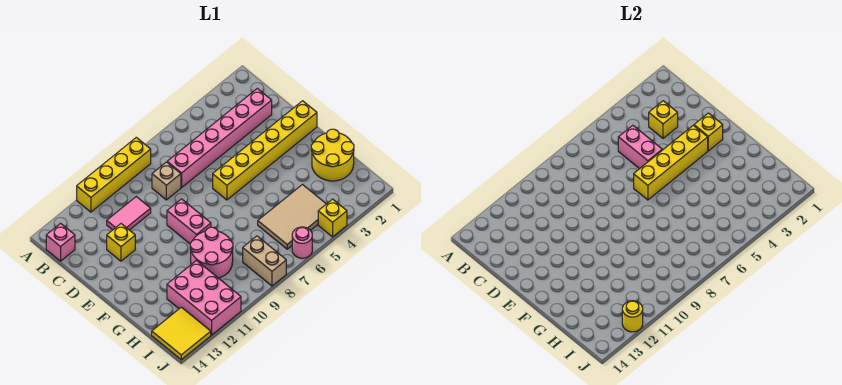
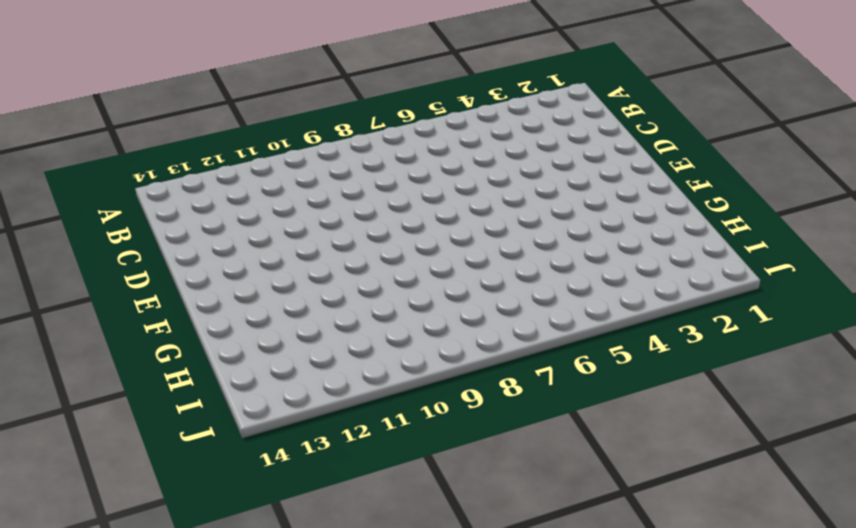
none -> yellow 1x4 brick [77,137,151,212]
none -> pink 1x1 brick [46,223,75,261]
none -> pink 1x6 brick [167,88,272,187]

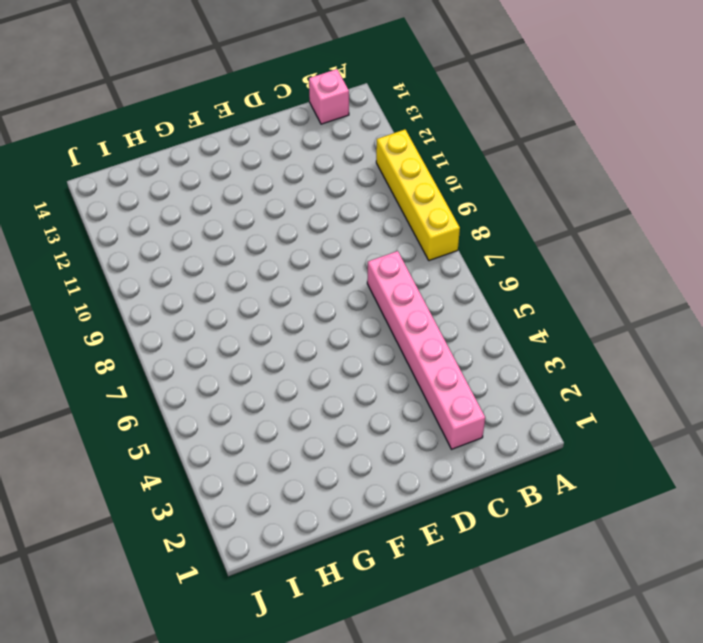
none -> tan 1x1 brick [152,162,181,200]
none -> pink 1x2 tile [107,197,151,230]
none -> yellow 1x1 brick [107,224,135,261]

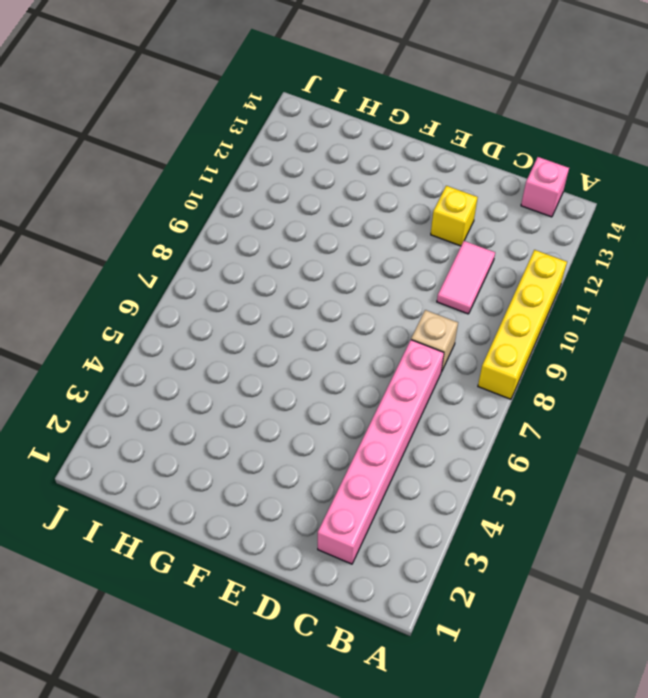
none -> yellow 1x6 brick [213,101,317,200]
none -> pink 1x2 brick [167,199,211,244]
none -> yellow 2x2 round brick [311,129,354,181]

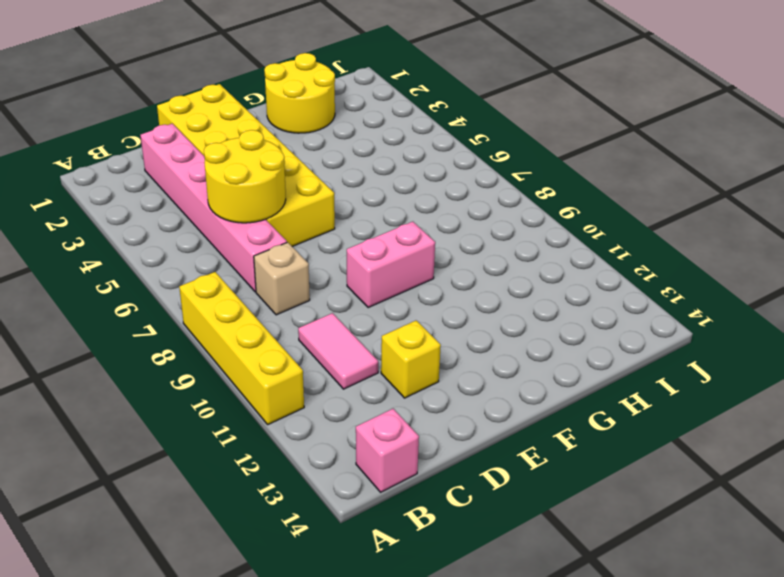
yellow 2x2 round brick [204,130,286,223] -> pink 1x2 brick [618,125,662,169]
yellow 2x6 brick [157,84,335,246] -> yellow 1x6 brick [213,101,317,200]
none -> pink 2x2 round brick [190,227,233,278]
none -> tan 2x3 tile [258,185,326,249]
none -> pink 2x3 brick [167,261,241,335]

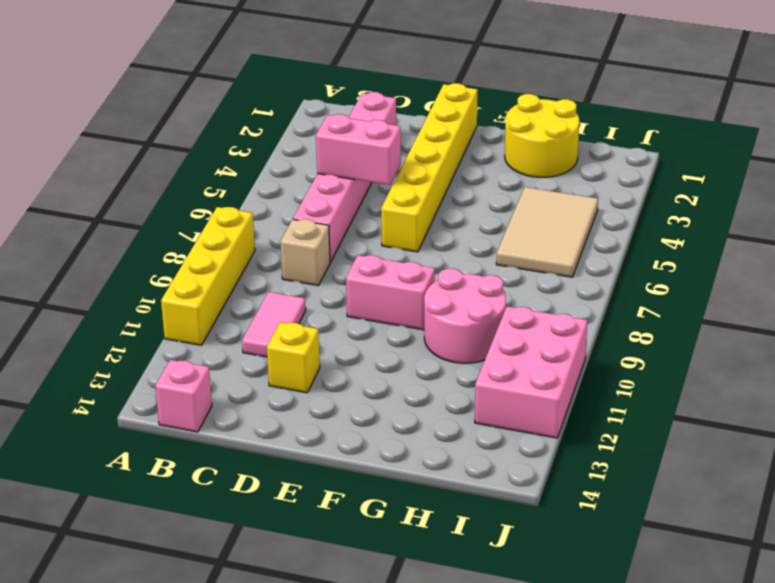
pink 2x3 brick [475,306,587,438] -> pink 2x3 brick turned to [167,261,241,335]
none -> tan 1x2 brick [243,236,286,286]
none -> yellow 2x2 tile [152,307,211,360]
none -> yellow 1x1 brick [318,199,347,237]

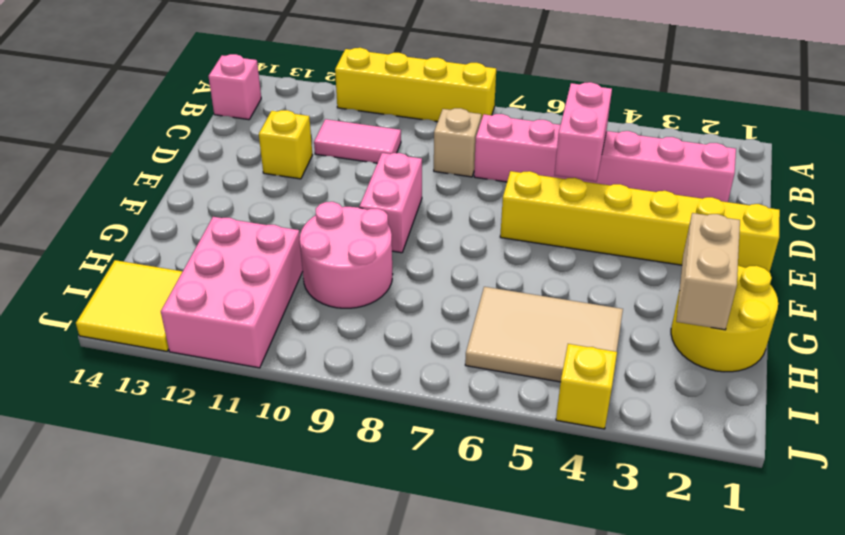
tan 1x2 brick [676,213,740,330] -> tan 1x2 brick moved to [243,236,286,286]
none -> pink 1x1 round brick [292,227,312,258]
none -> yellow 1x1 brick [649,101,678,138]
none -> yellow 1x1 brick [694,113,723,151]

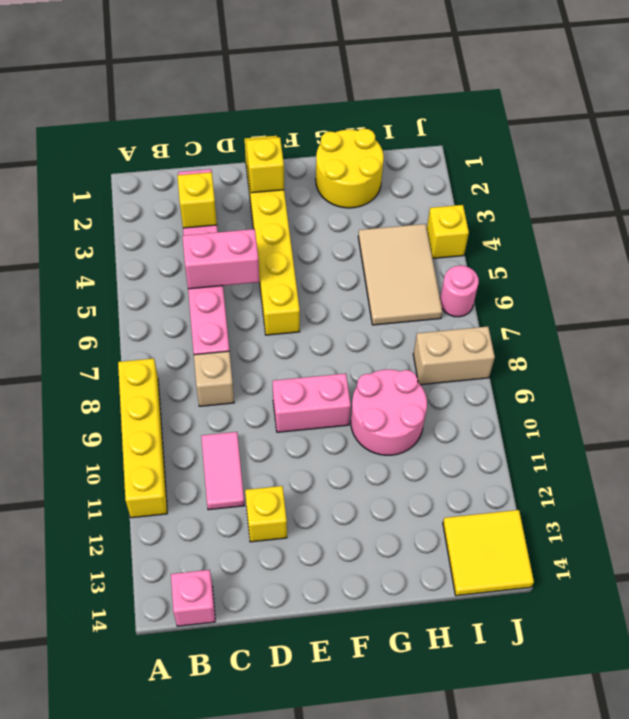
none -> pink 2x3 brick [167,261,241,335]
none -> yellow 1x4 brick [634,125,708,200]
none -> yellow 1x1 round brick [622,301,643,332]

